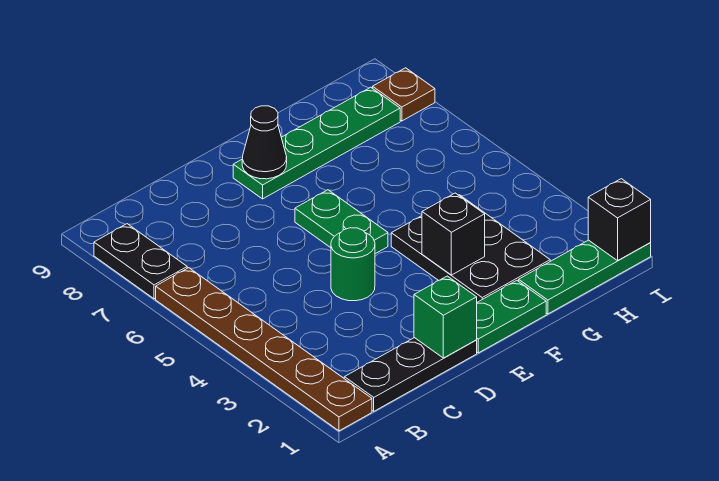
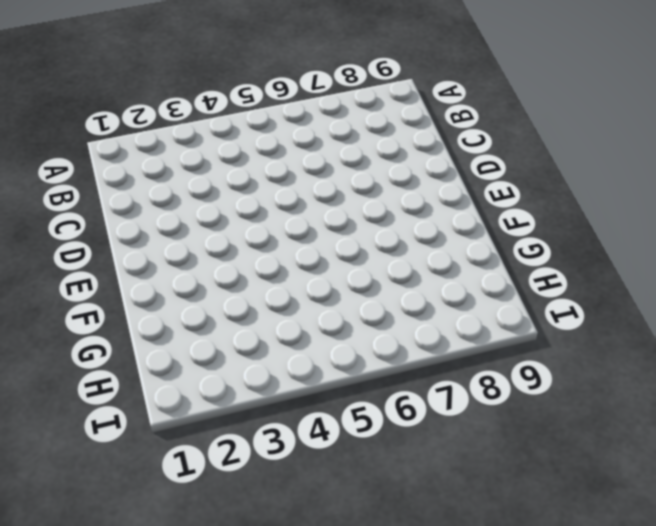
none -> brown 1x6 plate [156,268,372,431]
none -> black 1x2 plate [94,224,187,299]
none -> black 1x3 plate [344,338,477,411]

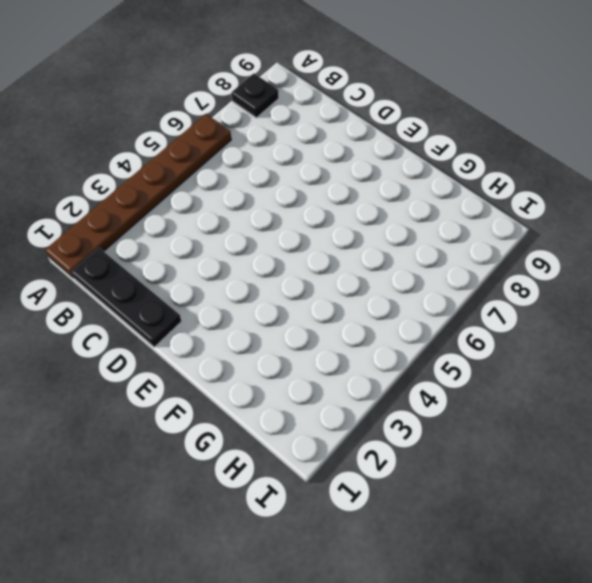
black 1x1 plate [232,74,279,118] -> black 1x2 plate [94,224,187,299]
none -> green 1x1 round brick [331,228,375,301]
none -> green 1x2 plate [477,280,546,353]
none -> green 1x2 plate [295,190,388,254]

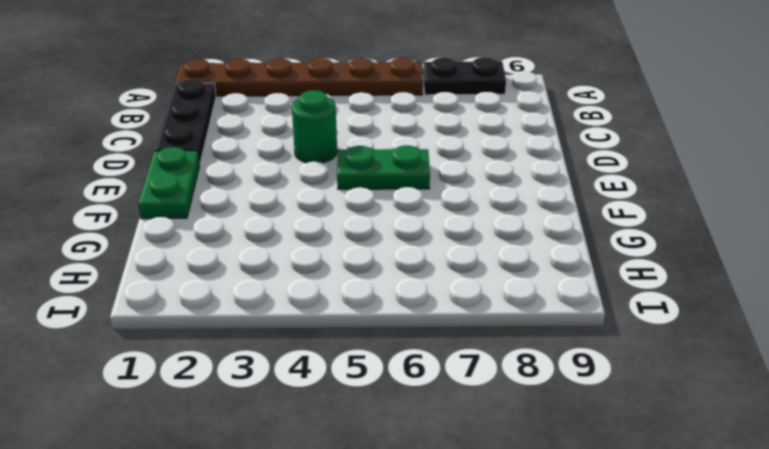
none -> green 1x4 plate [233,87,400,199]
none -> black 2x3 plate [391,195,550,302]
none -> green 1x3 plate [519,240,651,314]

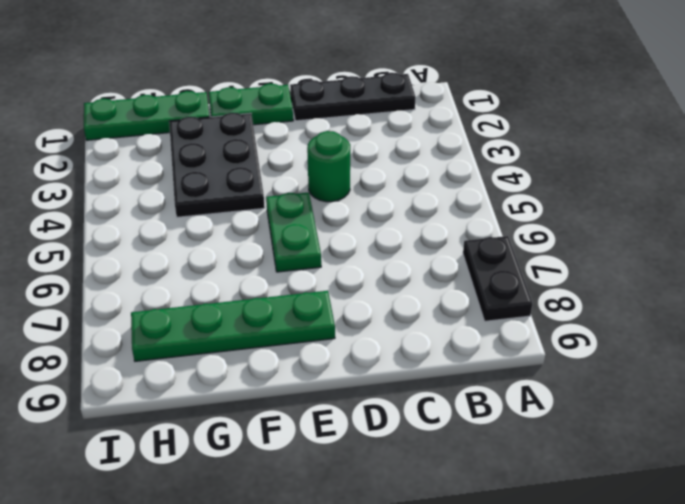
none -> brown 1x6 plate [156,268,372,431]
none -> brown 1x1 plate [373,68,435,121]
none -> green 1x1 brick [414,276,477,358]

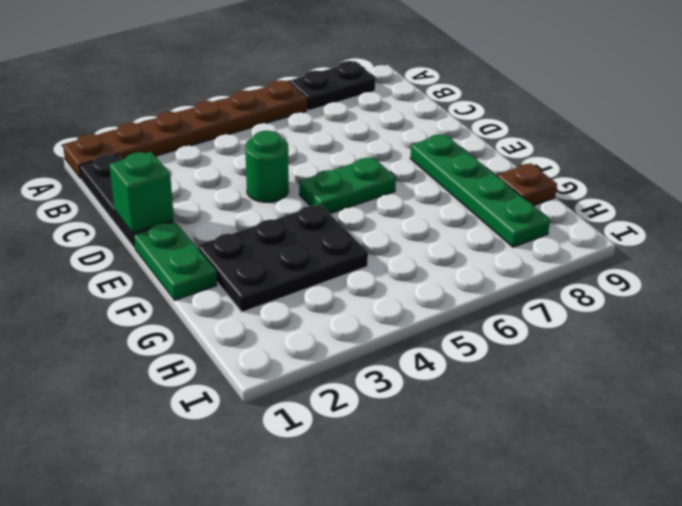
brown 1x1 plate [497,163,557,206] -> brown 1x1 plate moved to [373,68,435,121]
none -> green 1x3 plate [519,240,651,314]
none -> black 1x1 cone [242,106,287,179]
none -> black 1x1 brick [422,193,485,275]

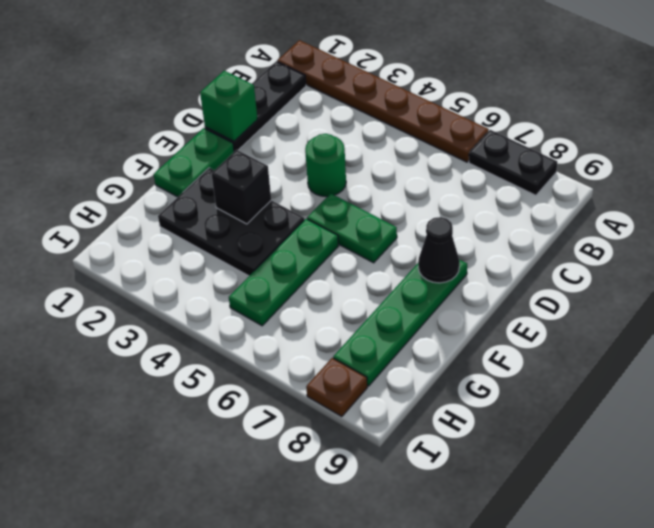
green 1x3 plate [229,219,338,326] -> green 1x3 plate moved to [519,240,651,314]
none -> black 1x1 brick [588,179,651,261]

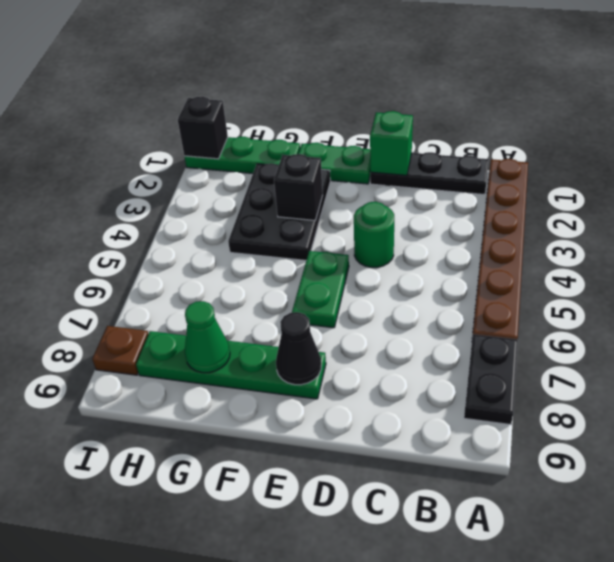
green 1x1 cone [185,301,230,373] -> none

